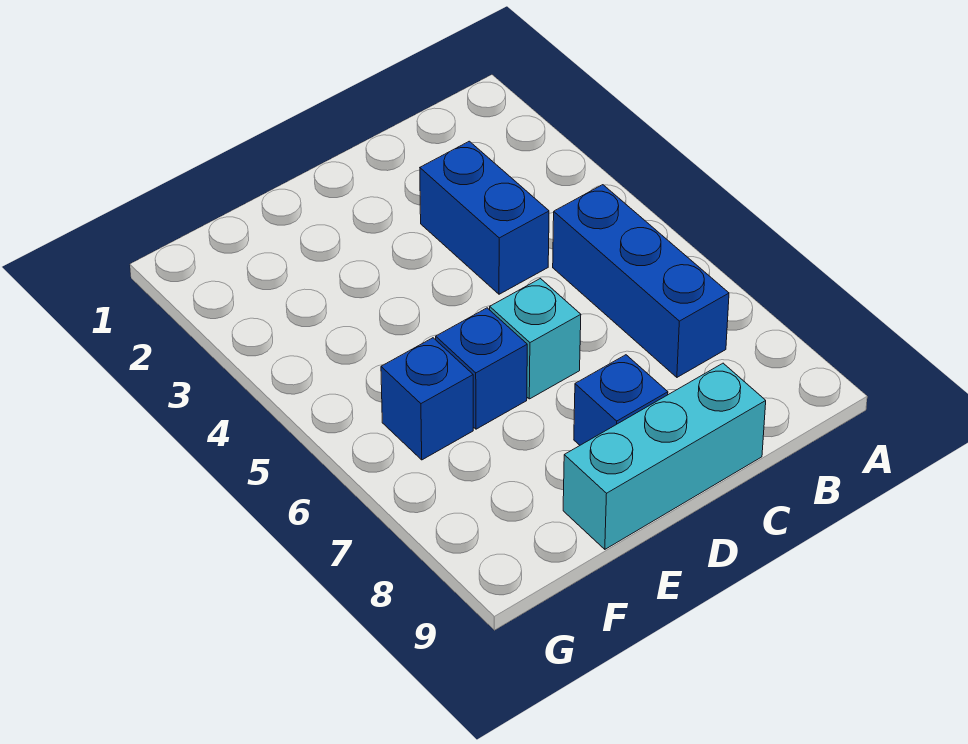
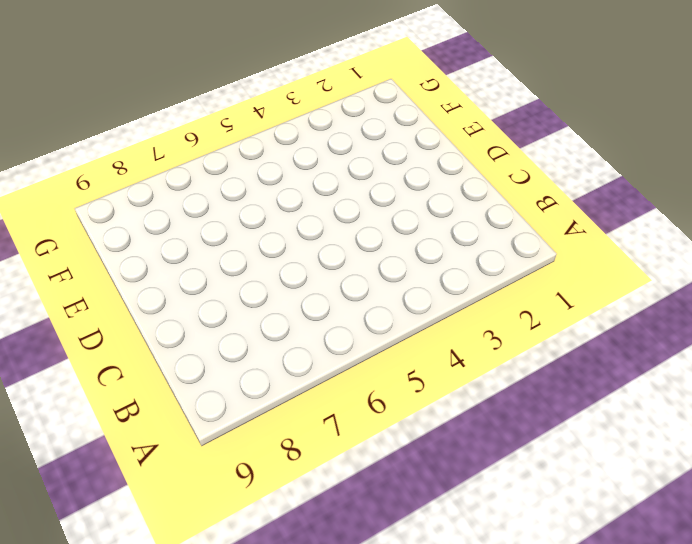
none -> blue 1x3 brick [553,185,729,377]
none -> blue 1x2 brick [420,141,549,294]

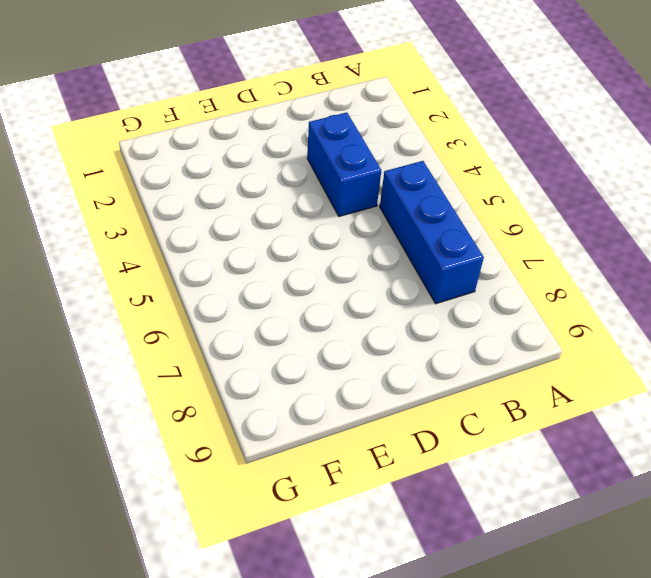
none -> cyan 1x3 brick [563,363,766,549]
none -> cyan 1x1 brick [490,279,581,399]

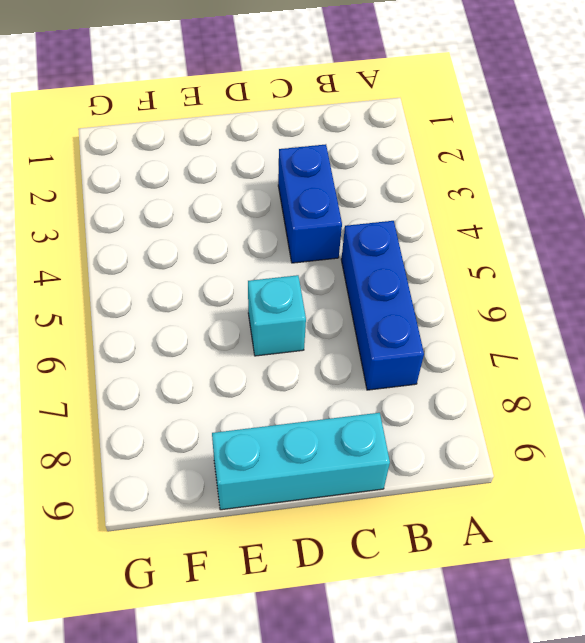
none -> blue 1x1 brick [574,355,668,445]
none -> blue 1x1 brick [436,308,527,429]

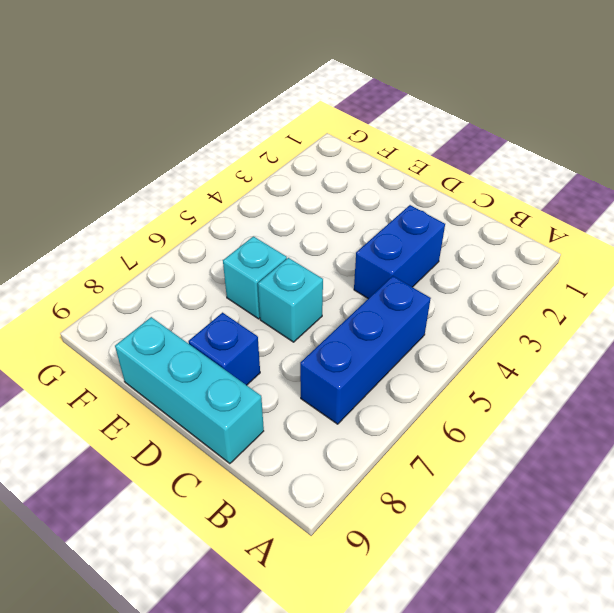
cyan 1x1 brick [223,236,287,319] -> blue 1x1 brick [436,308,527,429]
none -> blue 1x1 brick [381,338,473,460]

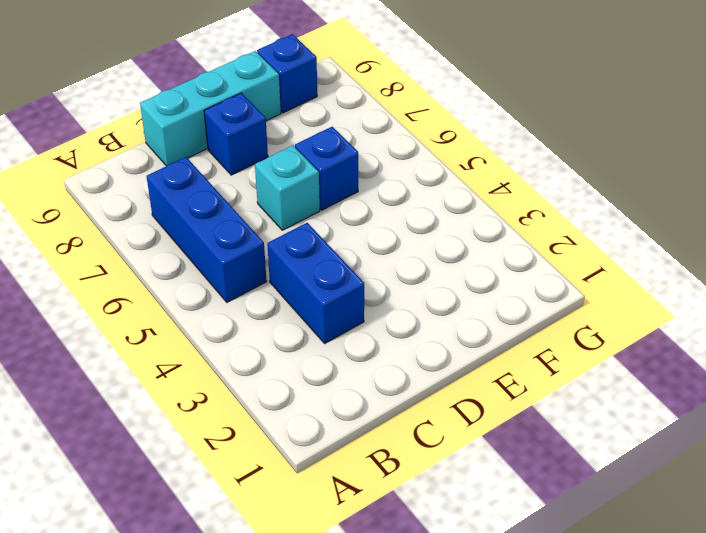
blue 1x1 brick [257,34,317,113] -> blue 1x1 brick moved to [381,338,473,460]

